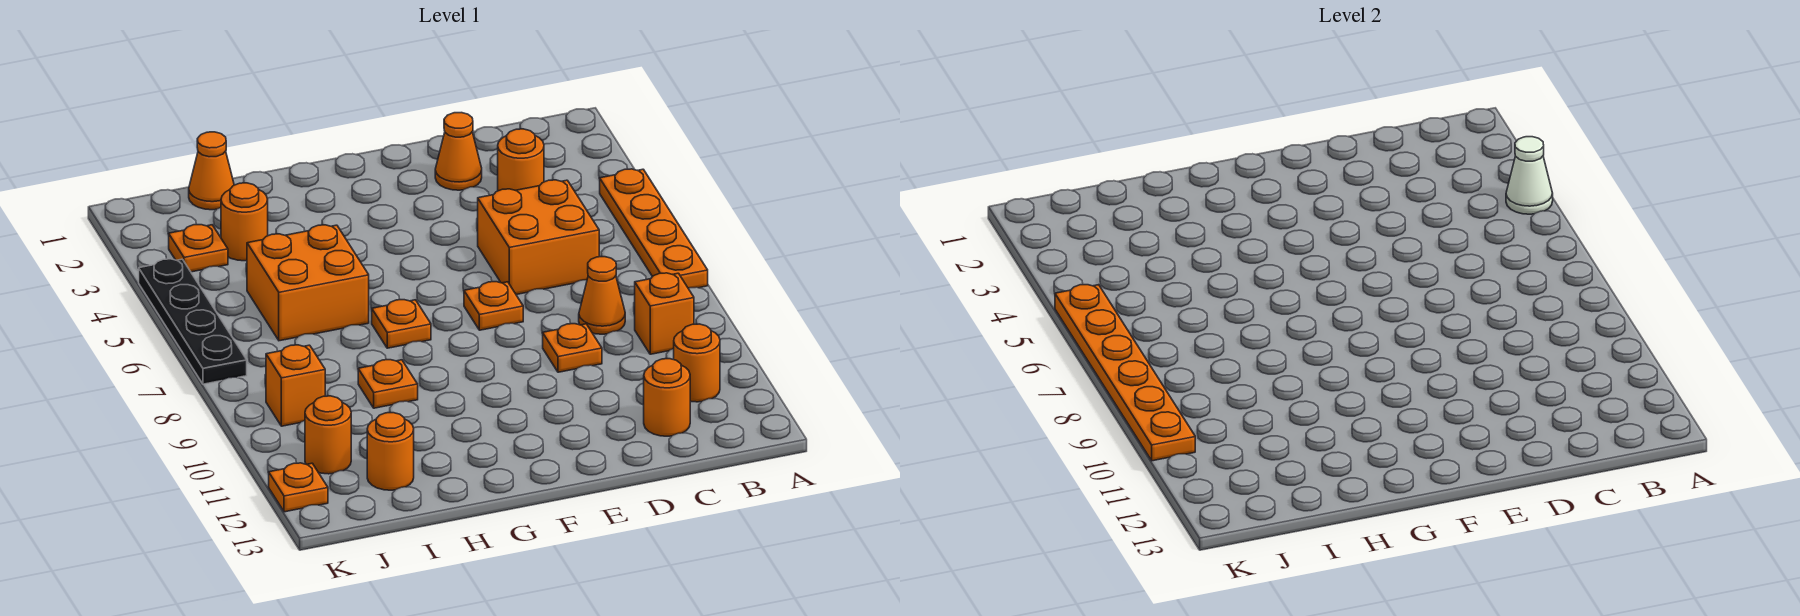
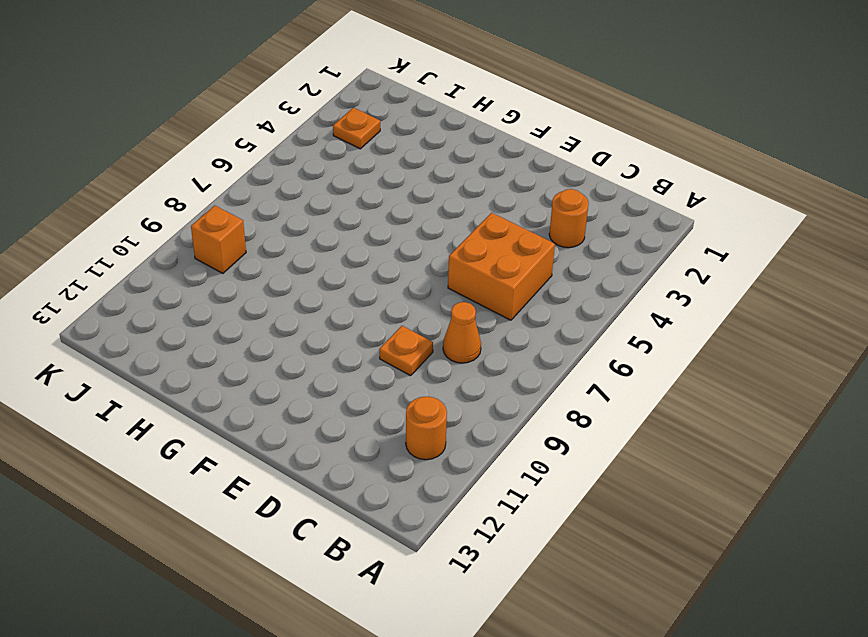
none -> orange 1x4 plate [600,169,708,288]
none -> orange 1x1 brick [635,273,694,354]
none -> orange 1x1 round brick [644,359,690,436]

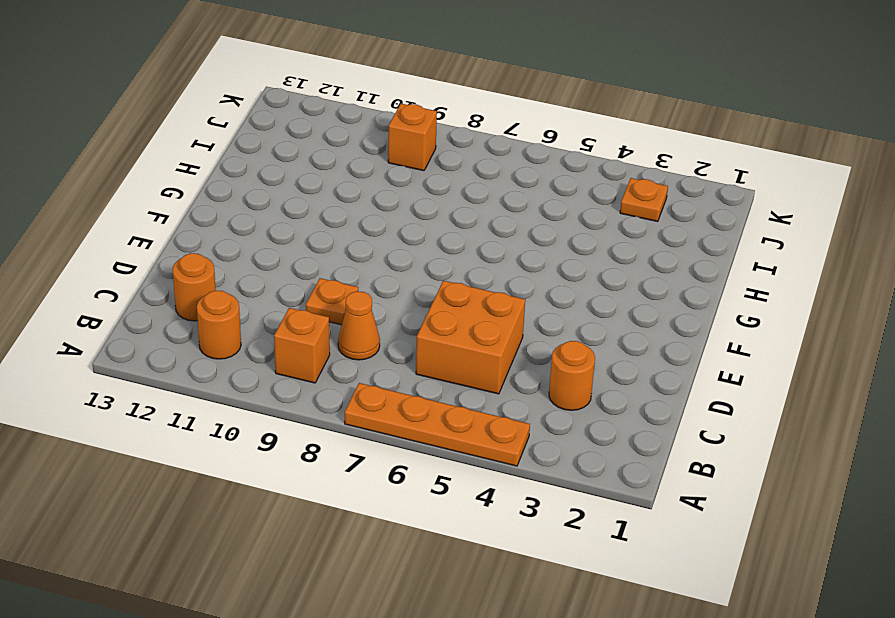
none -> orange 1x1 cone [435,113,482,190]
none -> orange 1x1 plate [464,282,523,330]
none -> orange 1x1 plate [372,300,431,348]

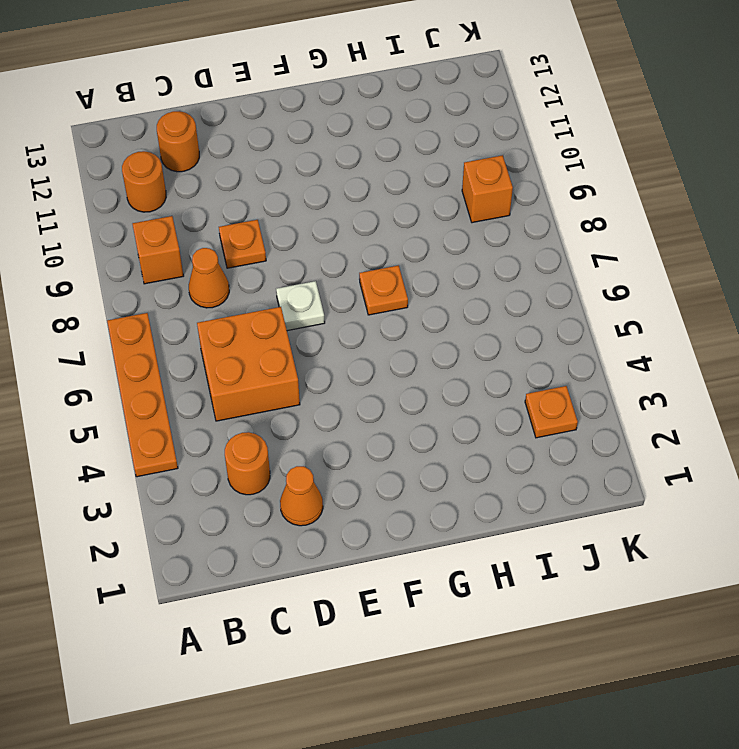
white 1x1 plate [276,281,325,331] -> orange 1x1 plate [464,282,523,330]
none -> orange 2x2 brick [247,225,369,341]
none -> orange 1x1 plate [358,360,418,408]
none -> orange 1x1 cone [189,132,234,210]

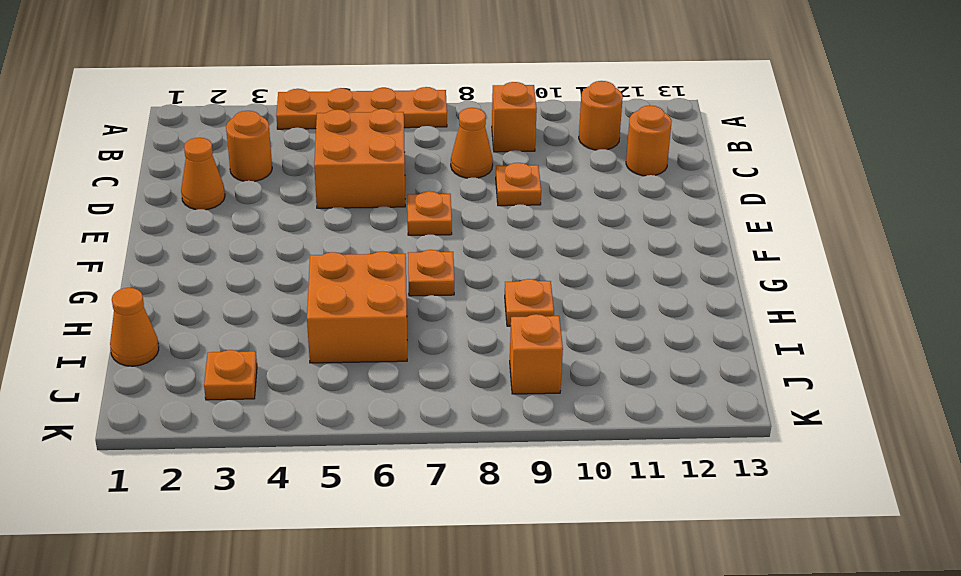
none -> orange 1x1 round brick [221,183,268,261]
none -> orange 1x1 round brick [367,413,414,490]
none -> orange 1x1 round brick [305,396,351,474]

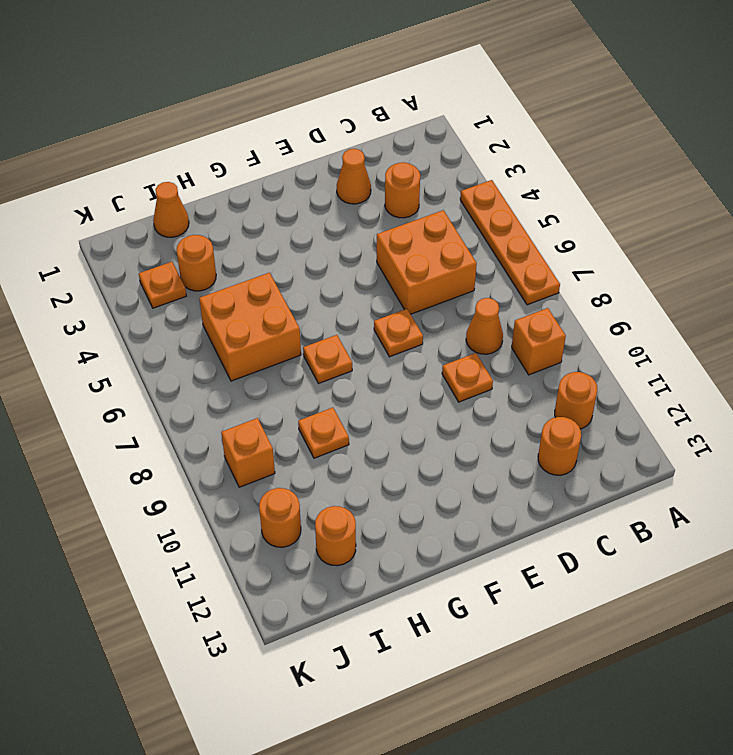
none -> black 1x4 plate [139,259,247,384]
none -> orange 1x1 plate [269,463,328,512]
none -> white 1x1 cone [1506,137,1553,214]

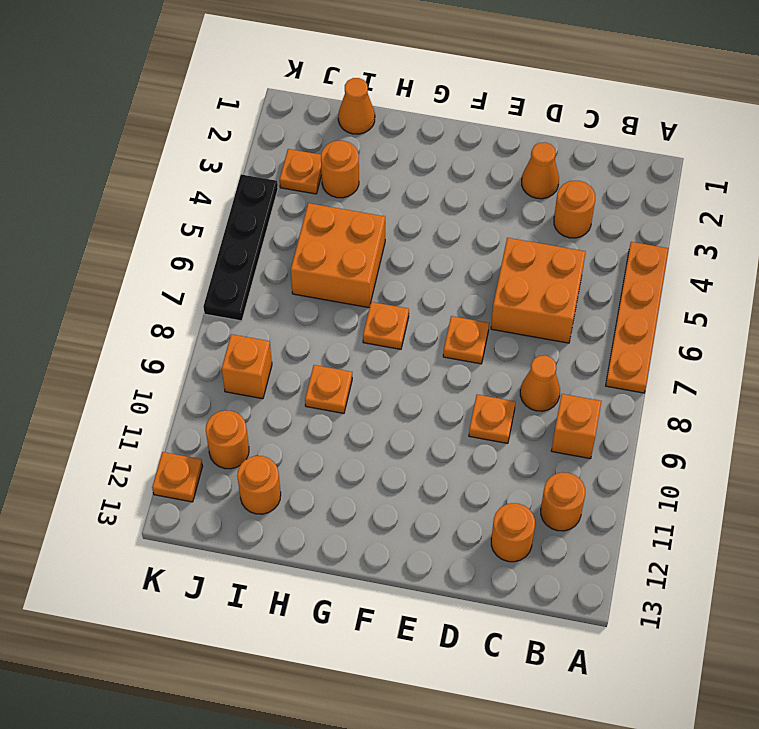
none -> white 1x1 cone [1506,137,1553,214]
none -> orange 1x6 plate [1055,285,1195,461]

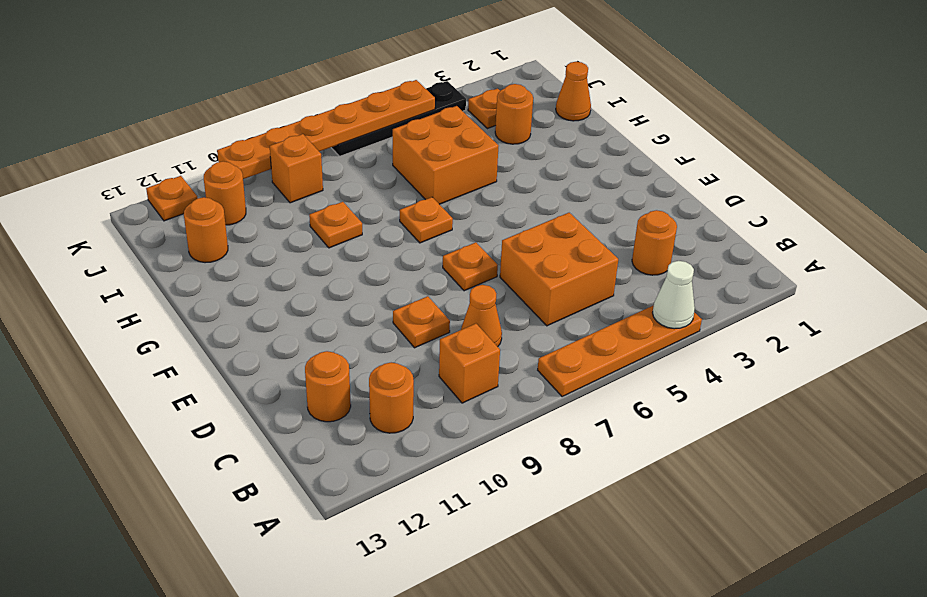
none -> orange 1x1 cone [435,113,482,190]

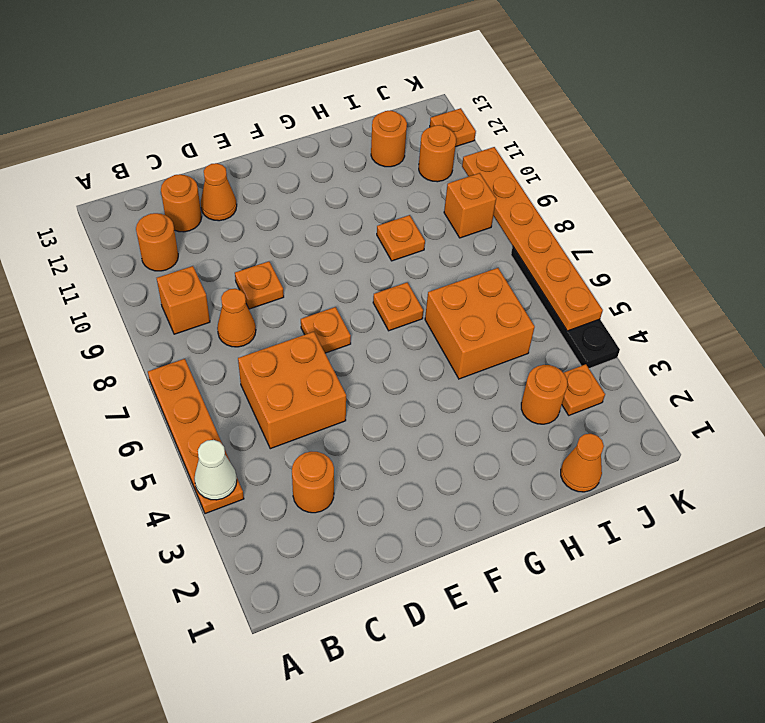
orange 1x1 cone [201,163,237,221] -> orange 1x1 cone moved to [435,113,482,190]

